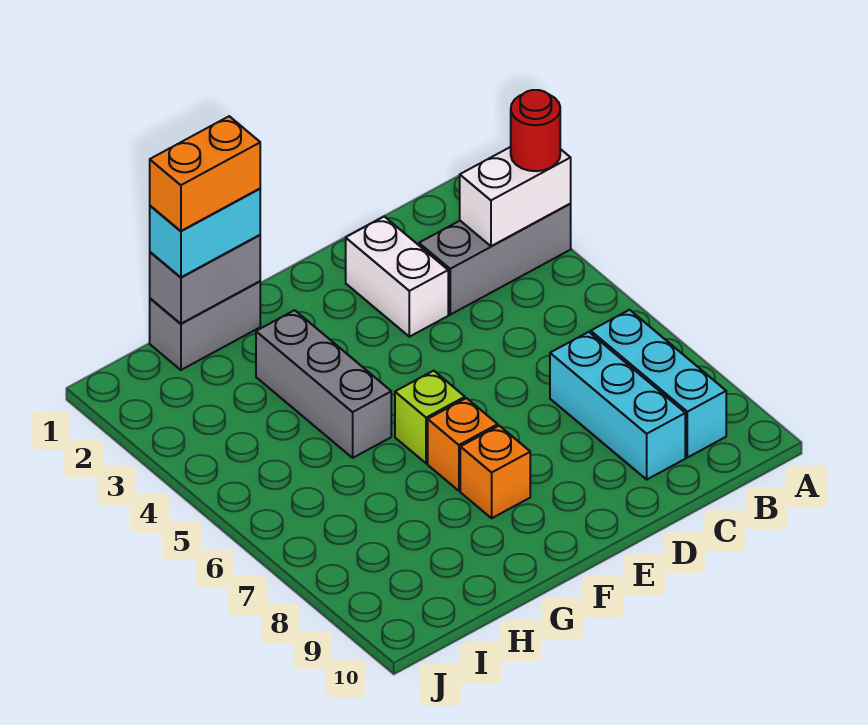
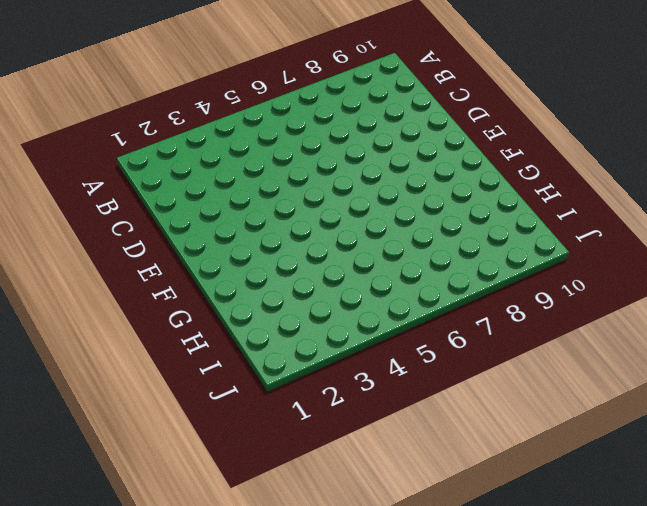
none -> grey 1x3 brick [419,204,571,315]
none -> cyan 1x3 brick [591,310,726,458]
none -> cyan 1x3 brick [550,332,685,479]

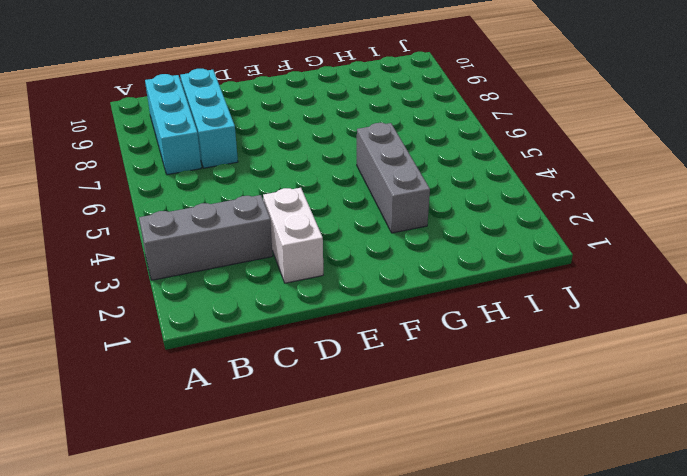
none -> lime 1x1 brick [395,371,465,463]
none -> orange 1x1 brick [428,398,498,491]
none -> orange 1x1 brick [460,426,530,518]

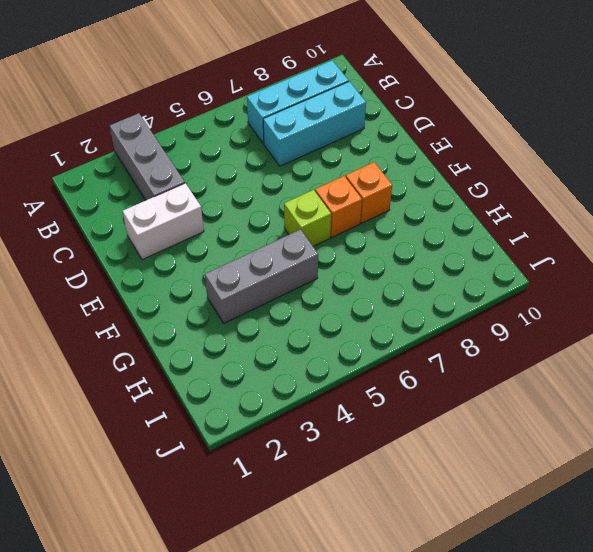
none -> grey 1x2 brick [150,281,260,370]
none -> white 1x2 brick [460,147,571,246]
none -> grey 1x2 brick [150,235,260,324]

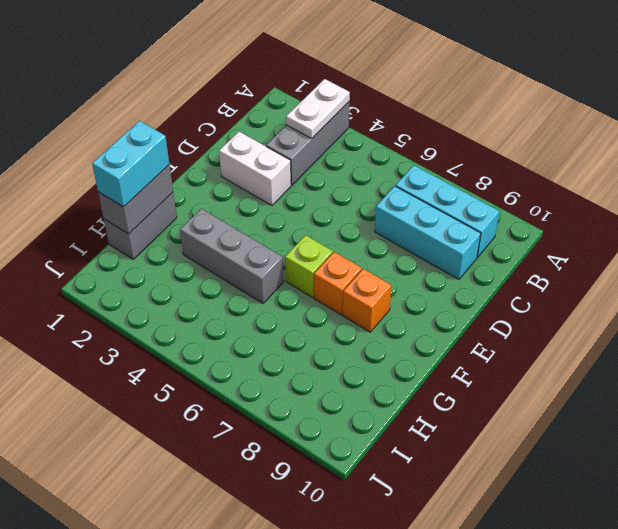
white 1x2 plate [286,79,350,138] -> white 1x2 brick [460,147,571,246]
none -> red 1x1 round brick [511,90,560,171]
none -> orange 1x2 brick [150,116,260,231]

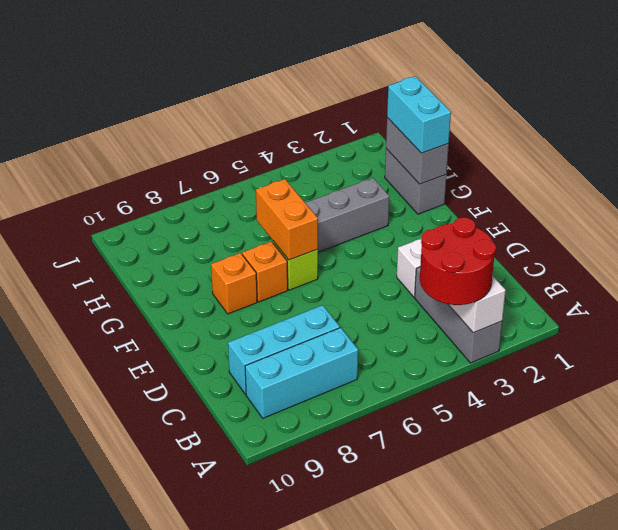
red 2x2 round brick [420,217,496,305] -> red 1x1 round brick [511,90,560,171]
orange 1x2 brick [256,179,318,260] -> orange 1x2 brick moved to [150,116,260,231]

